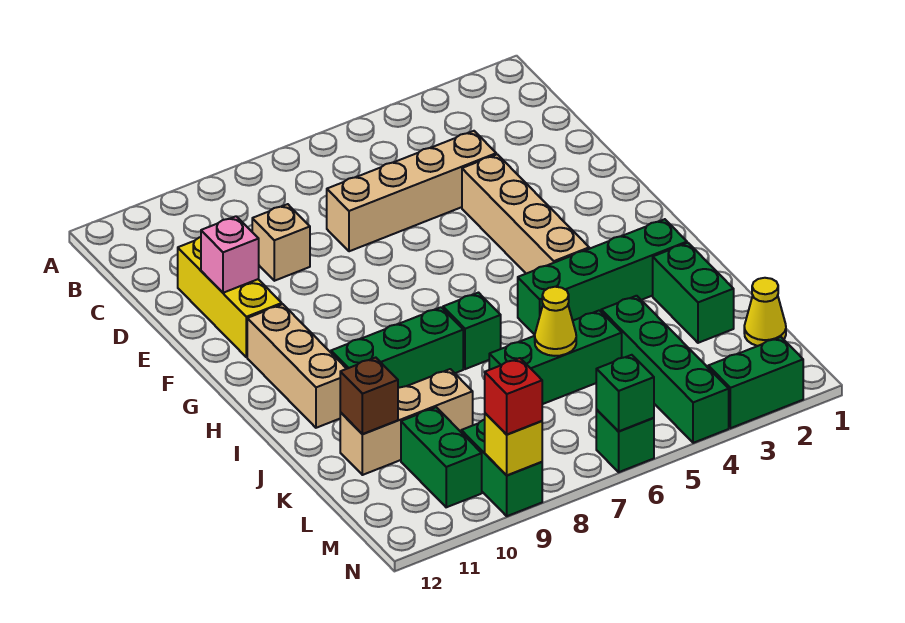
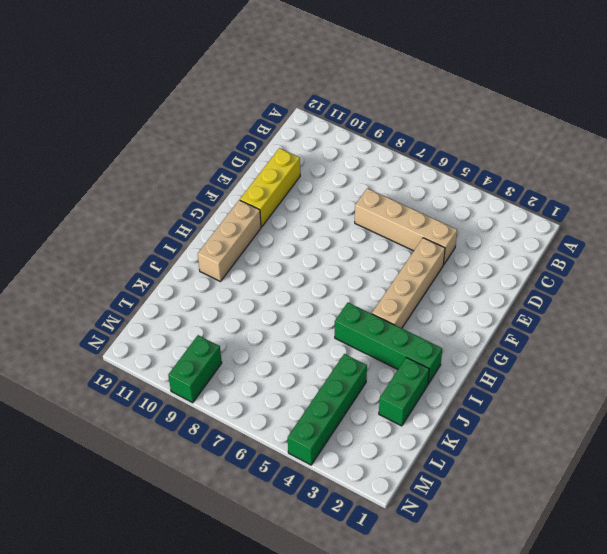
none -> tan 1x1 brick [252,204,310,281]
none -> green 1x1 brick [443,293,501,369]
none -> green 1x3 brick [331,307,463,388]

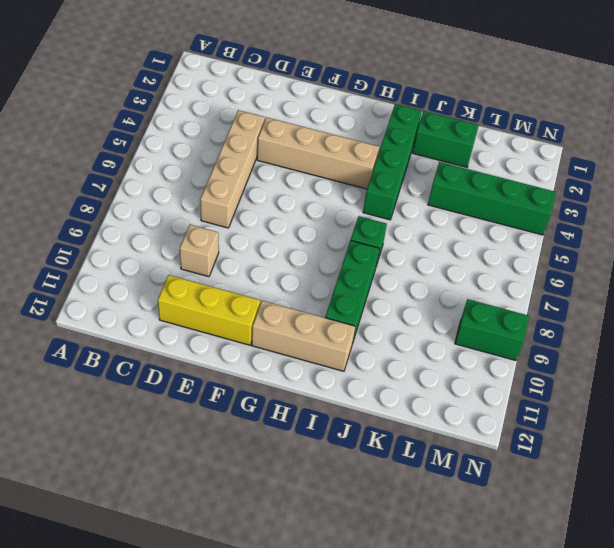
none -> green 1x3 brick [489,310,622,404]
none -> tan 1x3 brick [340,369,473,475]
none -> yellow 1x1 cone [744,278,786,346]

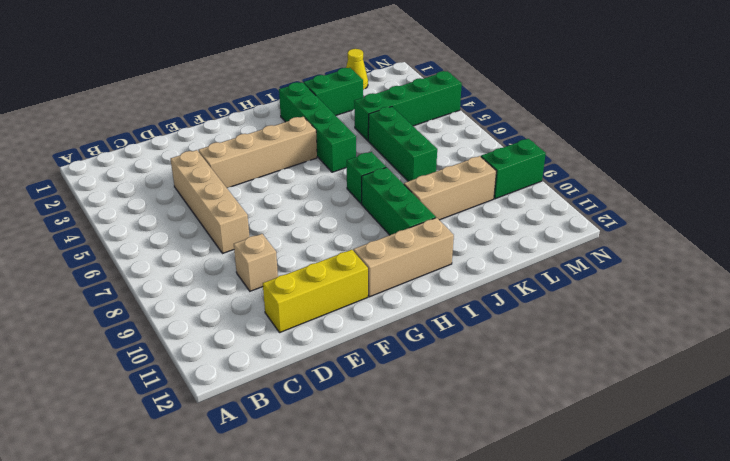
tan 1x3 brick [404,156,496,220] -> tan 1x3 brick turned to [340,369,473,475]
none -> green 1x2 brick [401,407,482,507]
none -> green 1x2 brick [708,337,803,428]
none -> green 1x1 brick [596,410,654,472]

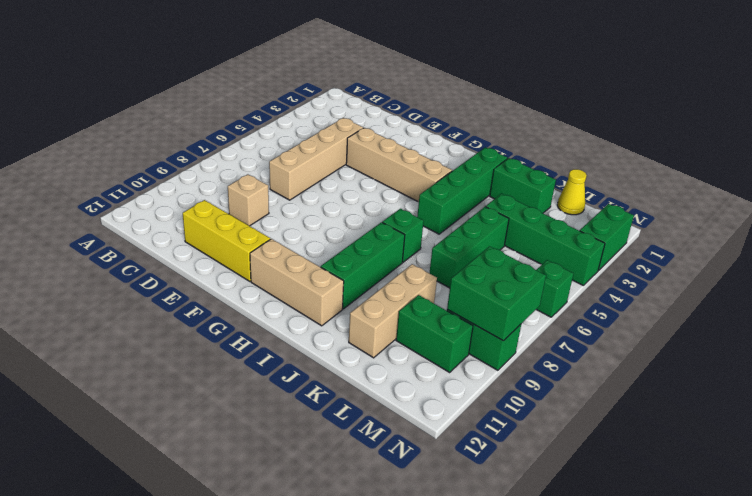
green 2x2 brick [447,246,546,341] -> yellow 1x1 brick [485,413,542,475]
none -> pink 1x1 brick [201,216,259,293]
none -> yellow 1x1 cone [535,287,576,356]
none -> brown 1x1 brick [340,358,398,434]

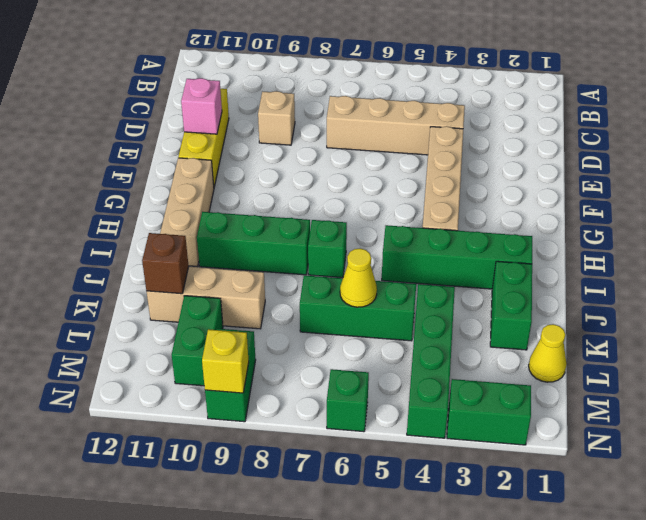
none -> green 1x1 brick [596,355,654,431]
none -> red 1x1 brick [485,358,542,435]

